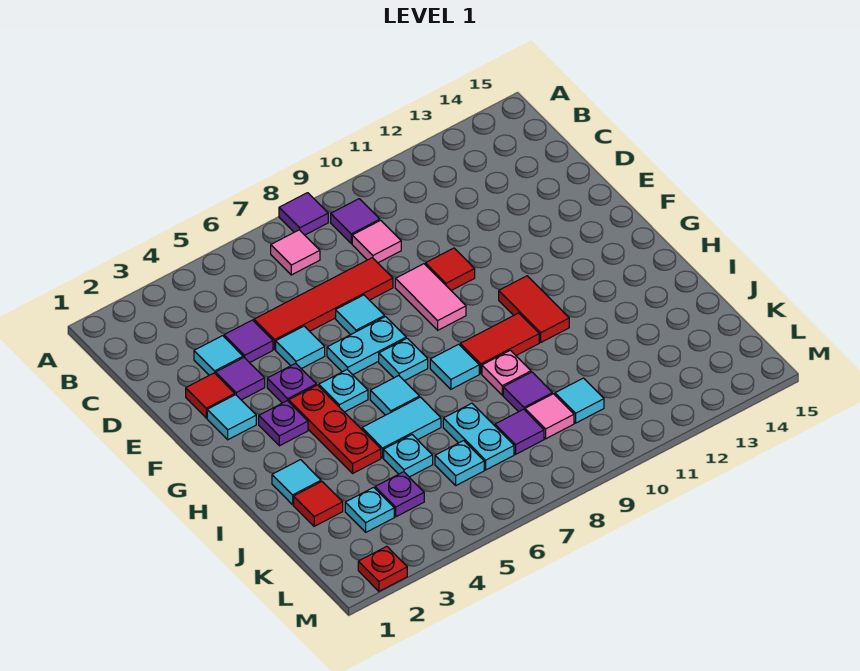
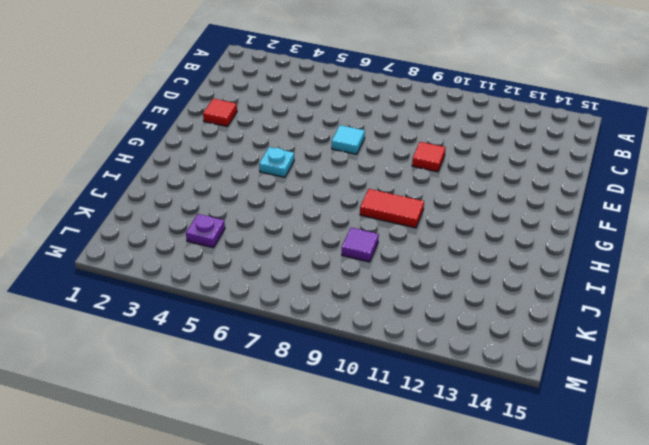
none -> purple 1x1 tile [279,193,328,235]
none -> pink 1x1 tile [271,230,320,275]
none -> purple 1x1 tile [331,199,380,244]
none -> pink 1x1 tile [352,220,401,263]

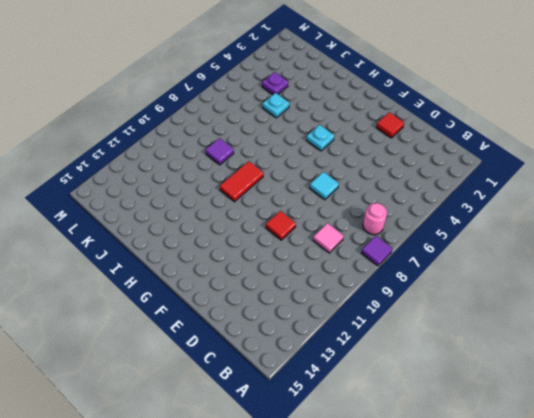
pink 1x1 round brick [363,203,387,235] -> pink 1x1 tile [271,230,320,275]
none -> purple 1x1 tile [331,199,380,244]
none -> cyan 1x1 tile [194,336,243,375]
none -> purple 1x1 tile [224,320,273,363]
none -> red 1x4 tile [254,258,393,349]

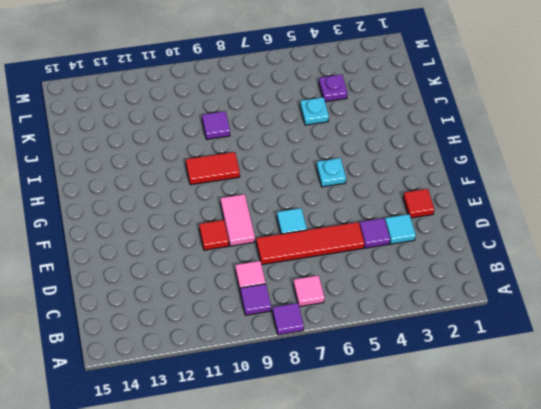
none -> purple 1x1 tile [216,358,265,400]
none -> cyan 1x1 tile [276,326,325,369]
none -> cyan 1x1 tile [207,395,256,440]
none -> purple 1x1 plate [267,363,316,403]

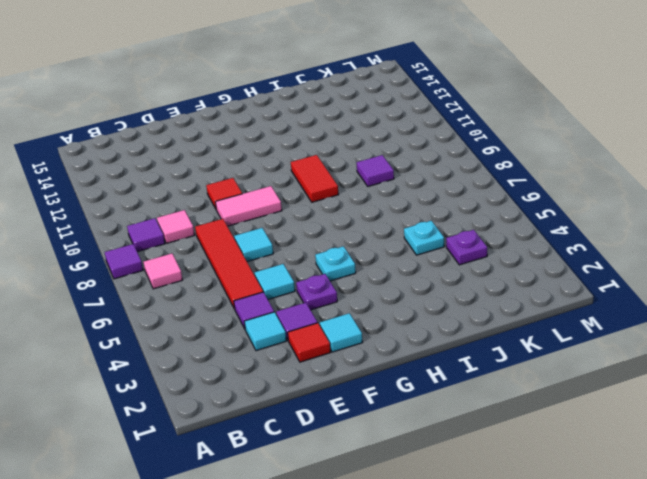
none -> cyan 1x2 plate [327,317,406,375]
none -> purple 1x1 plate [259,401,308,446]
none -> red 1x3 plate [289,385,381,473]
none -> cyan 1x1 plate [379,338,428,381]

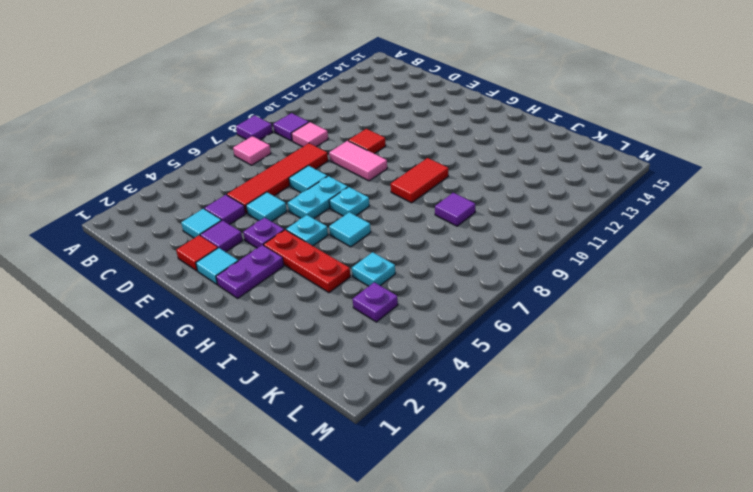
purple 1x2 plate [216,245,284,298] -> purple 1x1 plate [259,401,308,446]
none -> red 1x2 tile [499,276,569,342]
none -> cyan 1x1 tile [430,344,479,389]
none -> cyan 1x1 tile [272,460,321,505]
none -> cyan 1x2 tile [362,397,441,458]

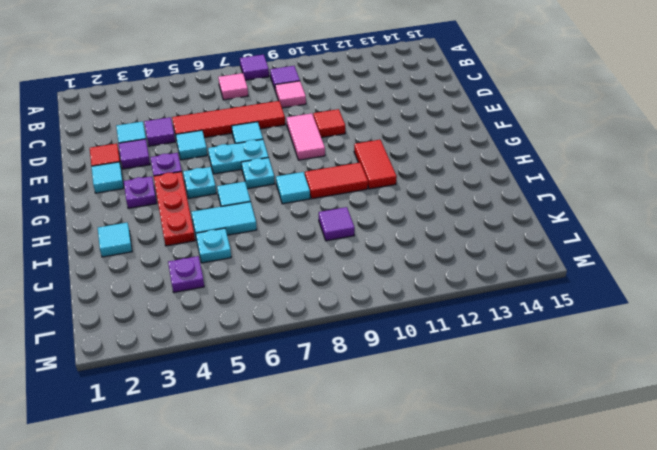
none -> pink 1x1 plate [482,350,531,395]
none -> red 1x1 tile [294,482,343,526]
none -> cyan 1x2 plate [443,403,514,470]
none -> cyan 1x1 plate [345,487,394,532]

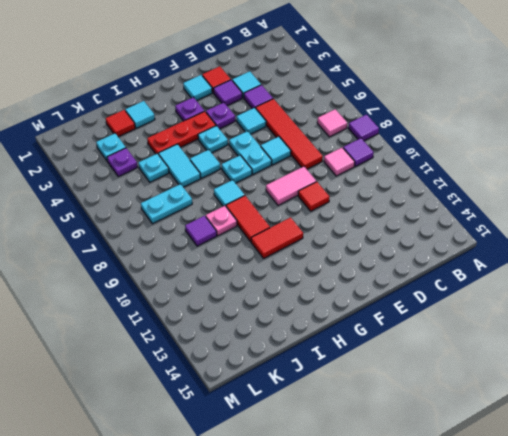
none -> cyan 1x1 plate [435,441,484,485]
none -> purple 1x1 tile [495,409,544,454]
none -> pink 1x1 tile [525,394,574,439]
none -> cyan 1x1 tile [555,378,604,423]

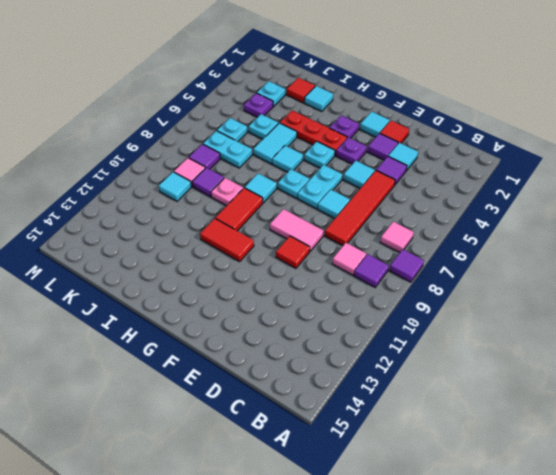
none -> red 1x1 plate [358,546,407,591]

